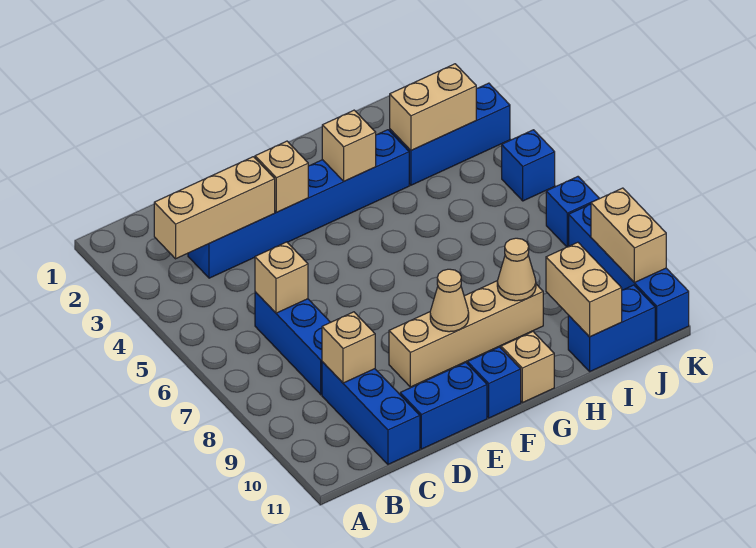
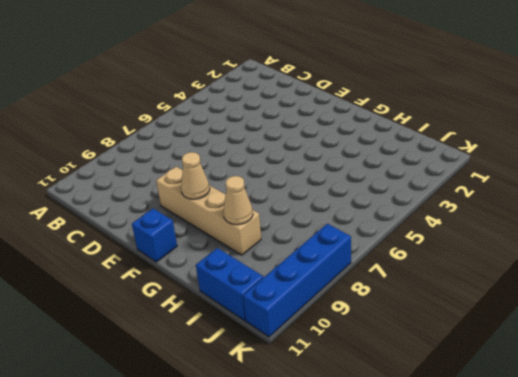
none -> blue 1x6 brick [188,130,409,278]
none -> blue 1x3 brick [255,292,330,395]
none -> blue 1x3 brick [322,362,420,464]

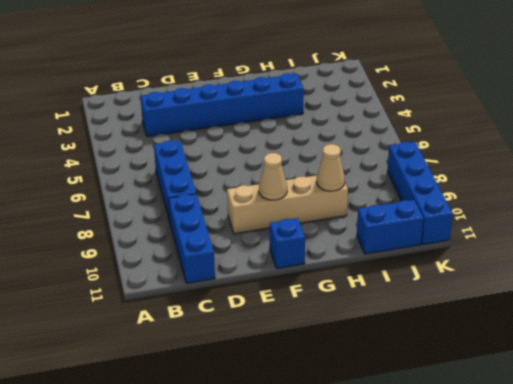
none -> blue 1x2 brick [400,362,487,449]
none -> tan 1x1 brick [501,332,554,403]
none -> blue 1x3 brick [389,83,510,185]

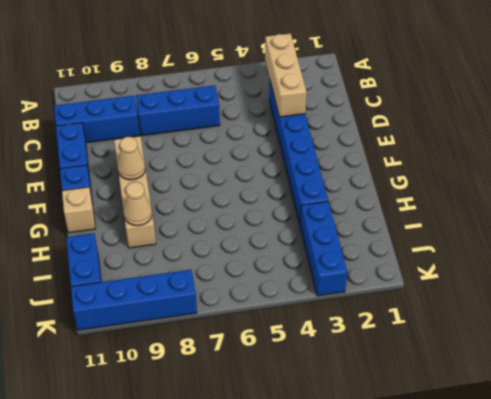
none -> blue 1x1 brick [502,130,555,201]
none -> blue 1x1 brick [546,177,599,247]
none -> tan 1x1 brick [255,242,308,313]

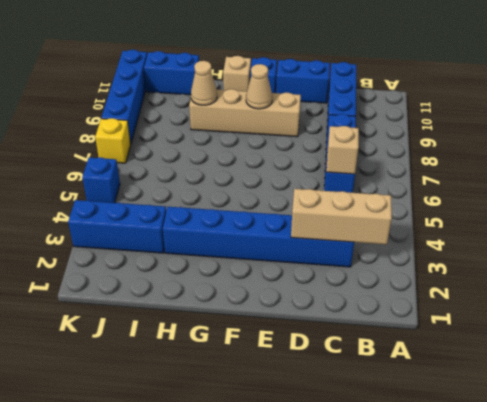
yellow 1x1 brick [95,118,131,163] -> blue 1x1 brick [546,177,599,247]
none -> tan 1x1 brick [322,312,375,383]
none -> tan 1x1 brick [255,141,308,212]
none -> tan 1x1 brick [322,110,376,181]

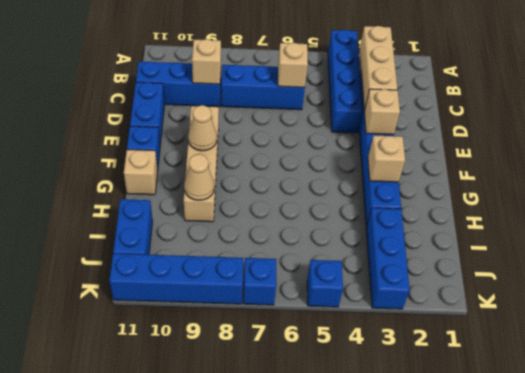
blue 1x4 brick [328,30,363,133] -> none
none -> tan 1x2 brick [390,64,476,150]
none -> tan 1x2 brick [546,242,622,337]
none -> tan 1x2 brick [591,188,666,283]

